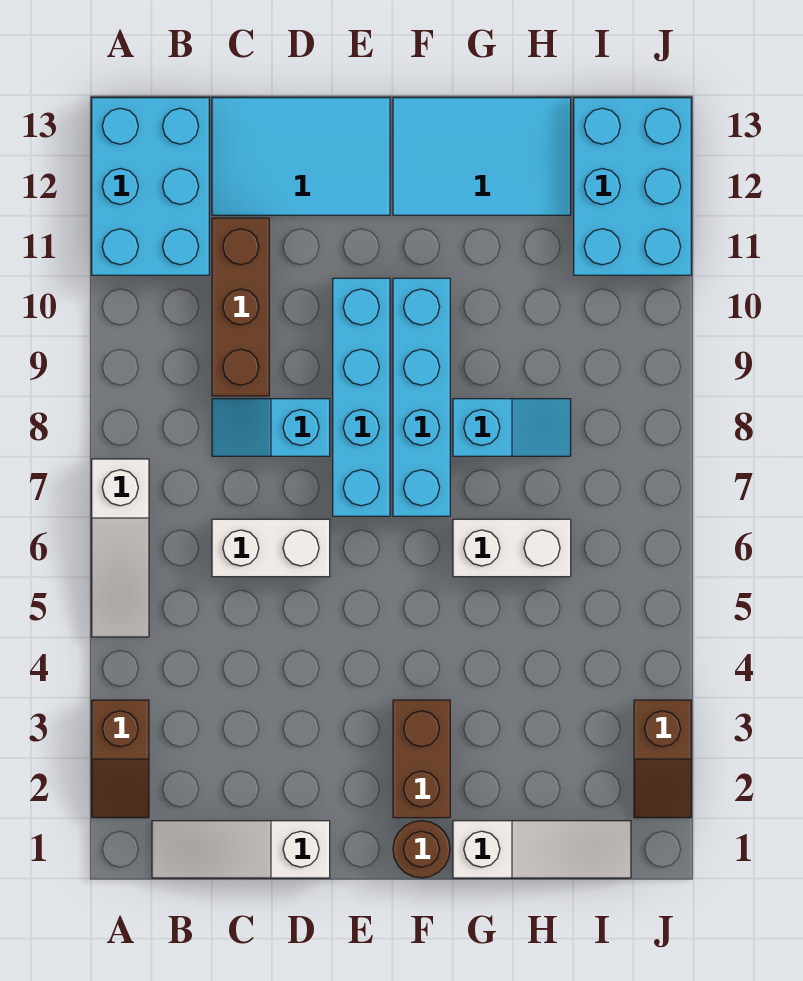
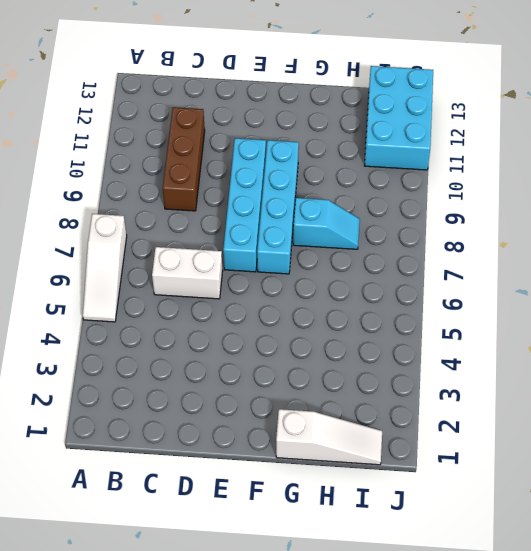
none -> brown 1x2 slope [92,700,149,818]
none -> cyan 2x3 brick [92,98,209,275]
none -> white 1x3 slope [152,821,330,878]

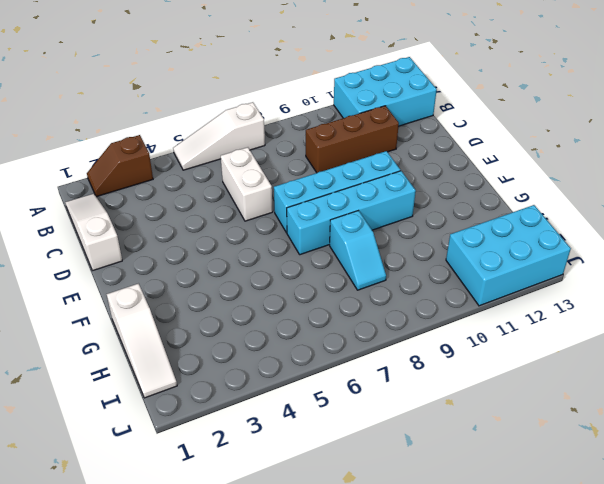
none -> cyan 1x2 slope [212,399,330,456]
none -> cyan 2x3 tile [212,98,390,215]
none -> brown 1x1 round brick [393,821,450,878]

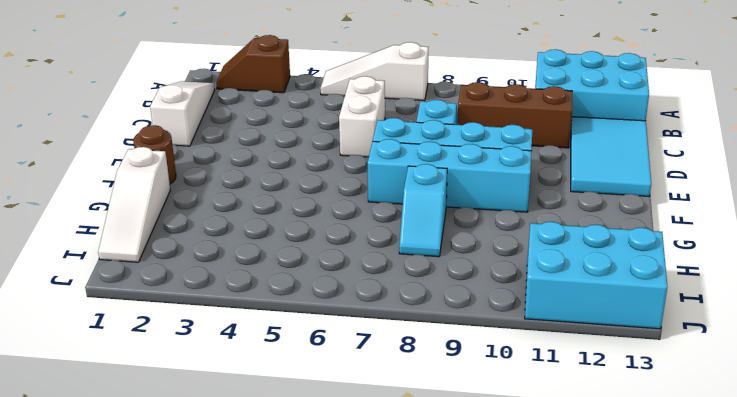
none -> brown 1x2 brick [393,700,450,818]
none -> cyan 2x3 tile [393,98,571,215]
none -> white 1x2 brick [453,519,571,577]

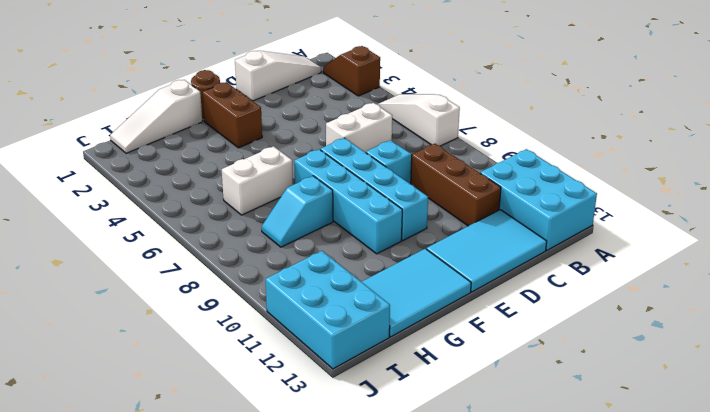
none -> brown 1x2 slope [634,700,691,818]

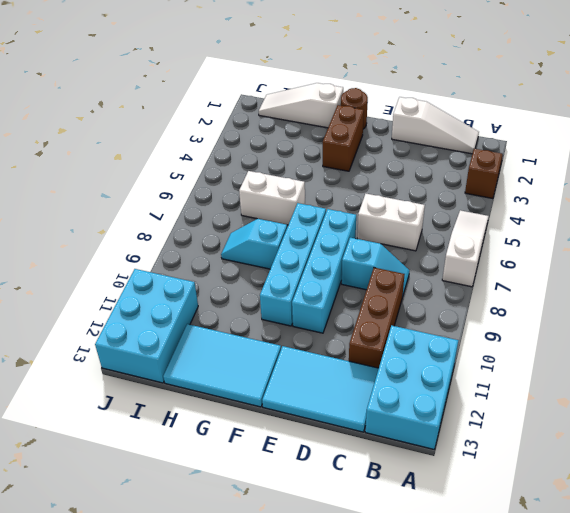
none -> brown 1x2 slope [634,700,691,818]

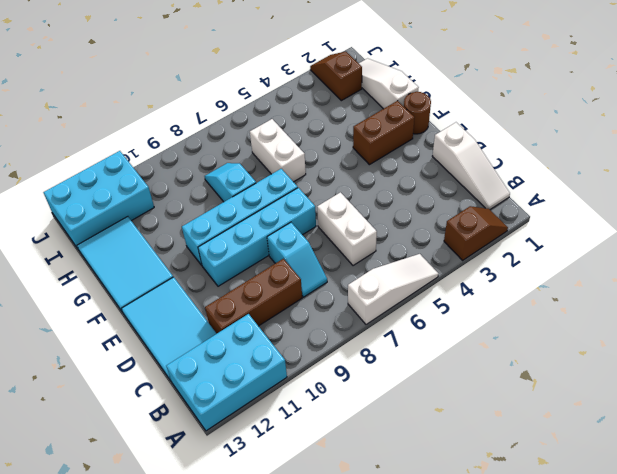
brown 1x2 slope [310,52,362,101] -> brown 1x2 slope turned to [634,700,691,818]

